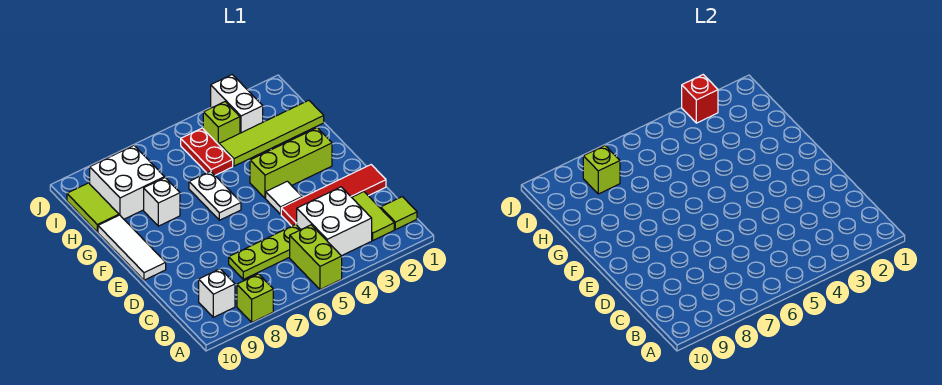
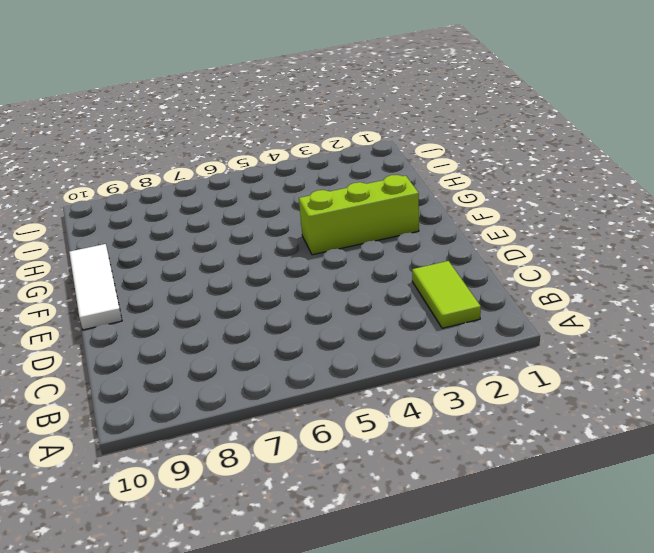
none -> lime 1x2 brick [290,225,342,290]
none -> lime 1x1 brick [237,274,273,322]
none -> lime 1x1 tile [381,197,417,230]

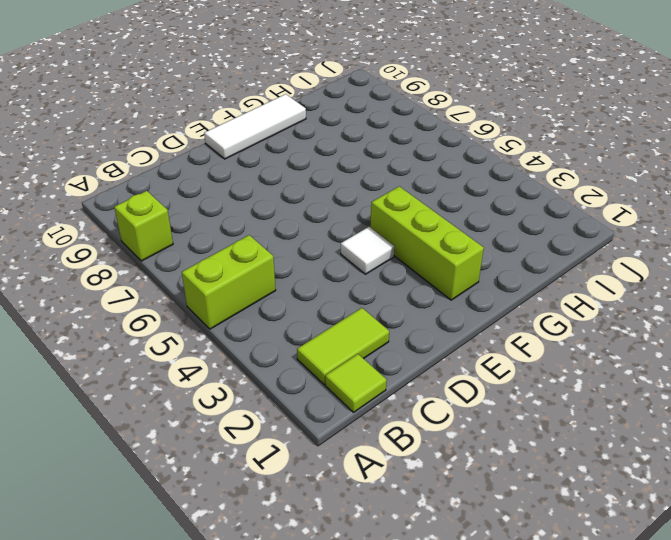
none -> white 2x2 brick [297,187,372,256]
none -> white 1x1 brick [199,269,235,317]
none -> lime 1x3 plate [229,224,301,279]

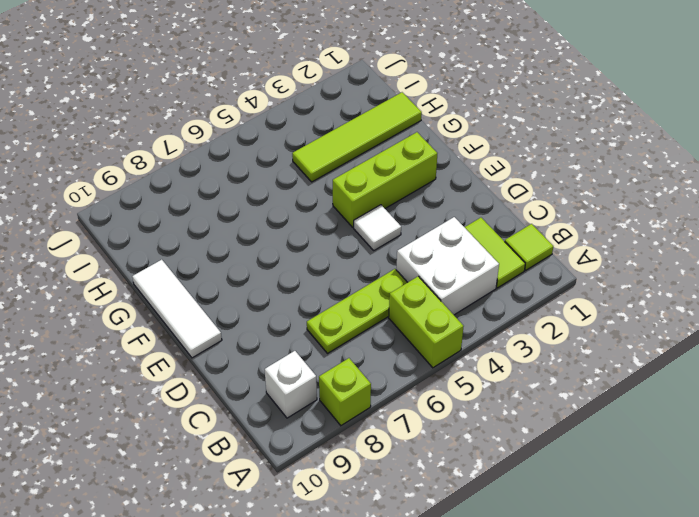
none -> red 1x4 tile [281,165,386,226]
none -> white 1x2 plate [189,171,241,220]
none -> white 1x1 brick [144,178,180,226]

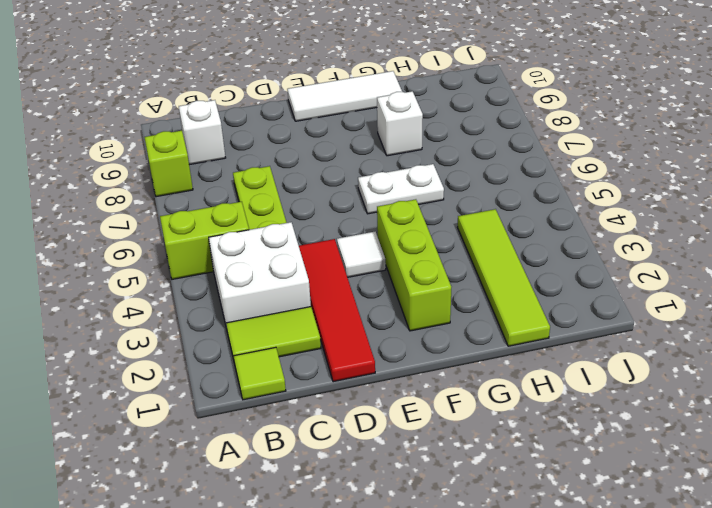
none -> red 1x2 plate [181,128,233,175]
none -> white 2x2 brick [90,146,164,219]
none -> lime 1x2 tile [67,183,119,232]

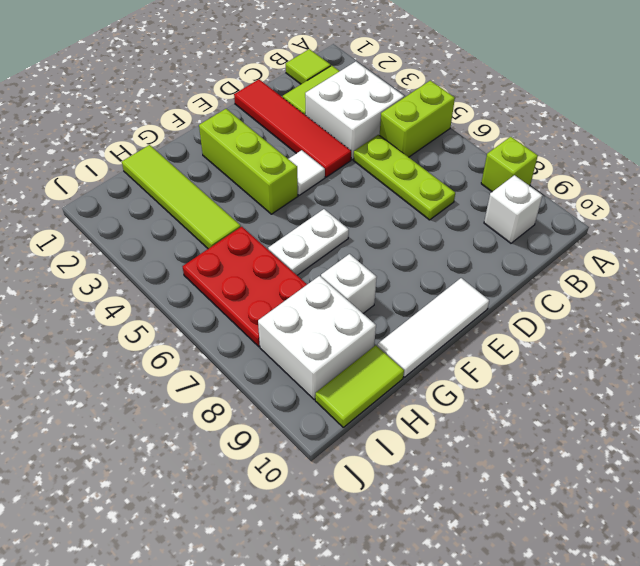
red 2x3 plate [183,227,307,347] -> red 1x2 plate [181,128,233,175]
none -> white 1x2 brick [211,75,263,133]
none -> lime 1x1 brick [203,102,240,145]
none -> lime 1x1 brick [583,146,620,194]

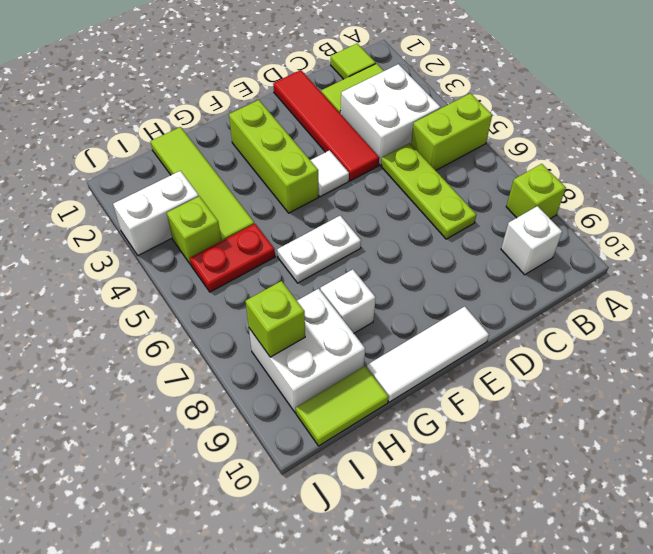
none -> red 1x1 brick [682,75,718,123]

